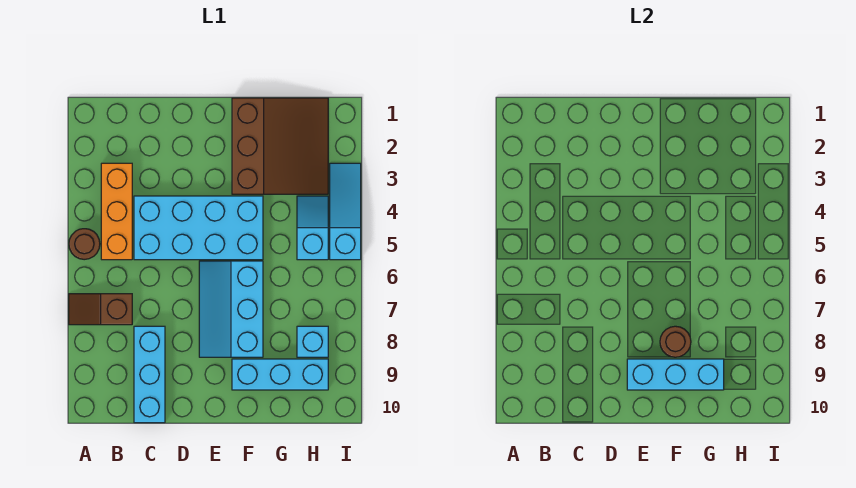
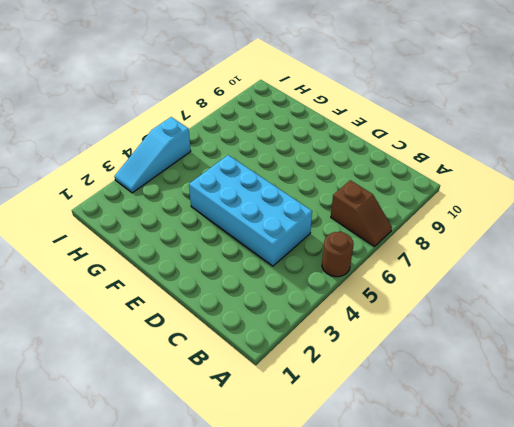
none -> orange 1x3 brick [101,163,132,260]
none -> cyan 1x3 brick [134,326,165,423]
none -> cyan 2x3 slope [199,261,263,357]

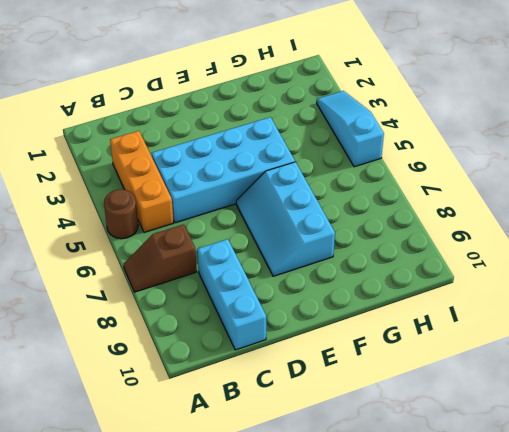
none -> brown 3x3 slope [232,98,328,194]
none -> cyan 1x3 brick [232,359,328,390]
none -> cyan 1x2 slope [297,196,328,260]

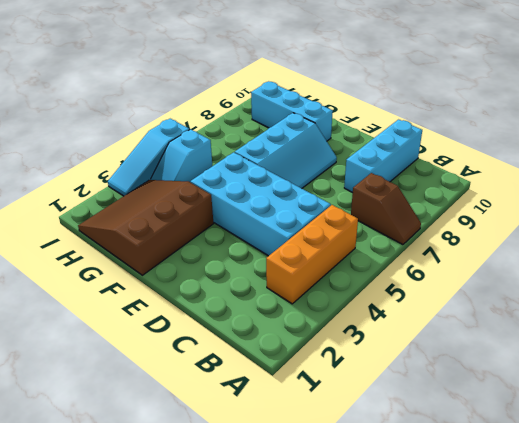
none -> brown 1x1 round brick [69,229,100,260]
none -> cyan 1x1 brick [297,326,328,357]
none -> cyan 1x3 brick [627,359,724,390]

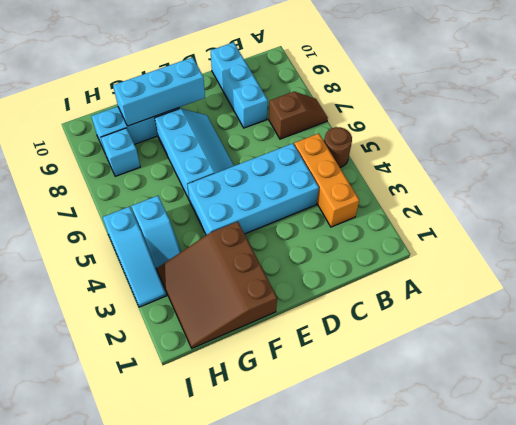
none -> brown 1x1 round brick [660,326,691,357]

